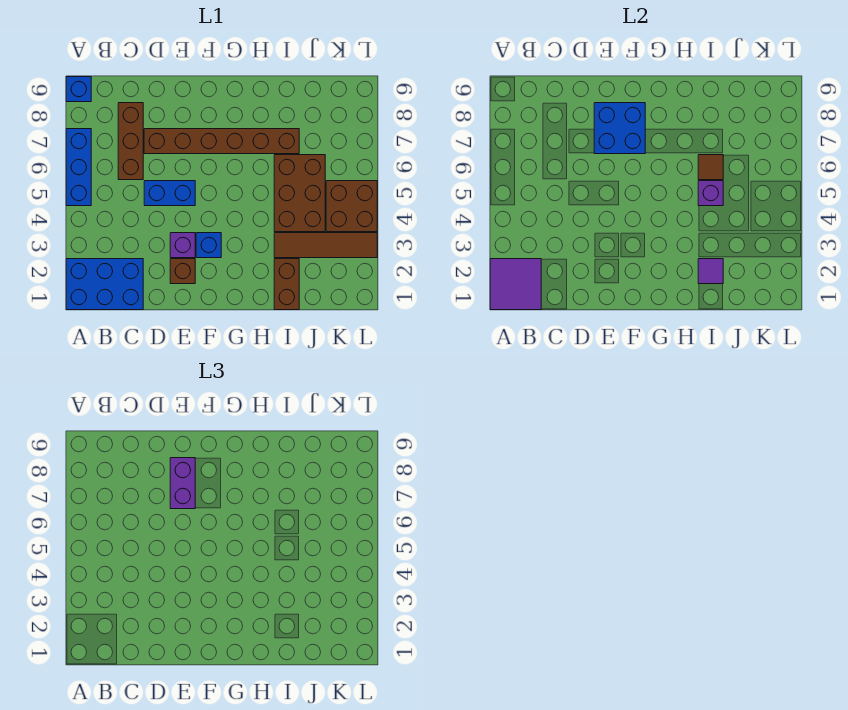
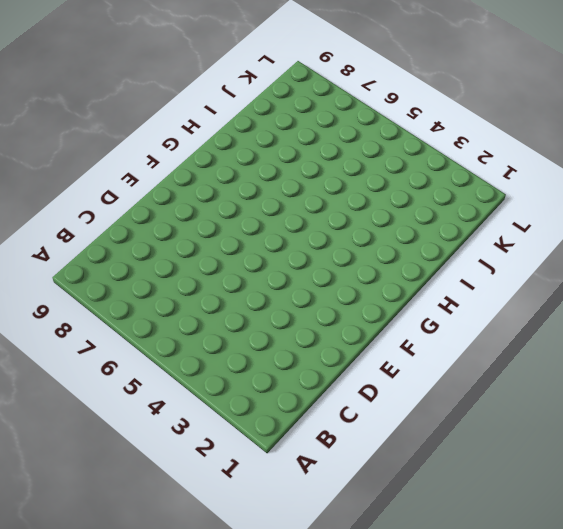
none -> blue 2x3 brick [66,259,143,310]
none -> blue 1x3 brick [66,129,91,206]
none -> blue 1x1 brick [66,77,91,102]

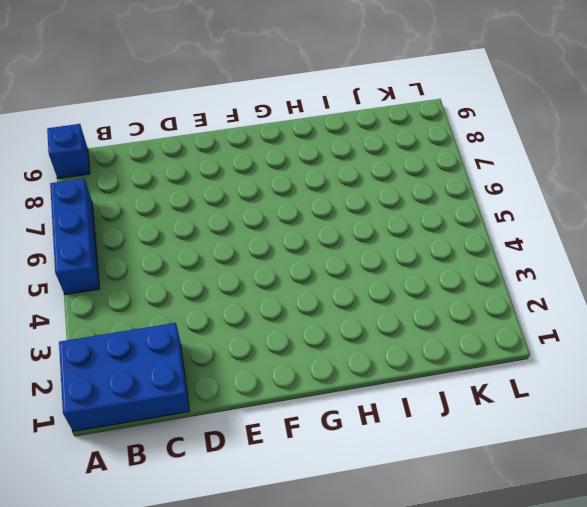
none -> brown 1x3 brick [118,103,143,180]
none -> blue 1x2 brick [144,181,195,206]
none -> brown 1x6 brick [144,129,299,154]

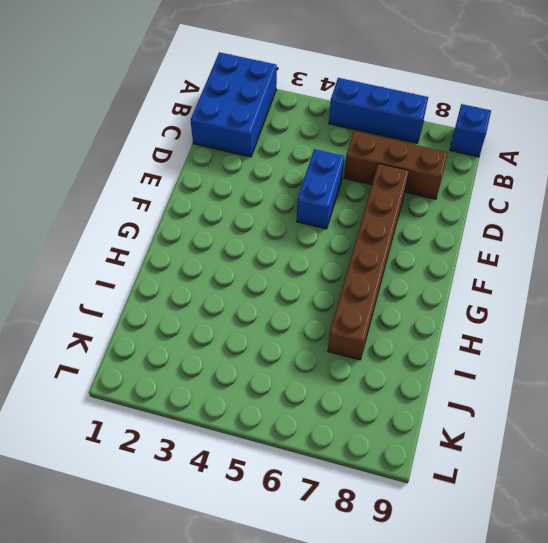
none -> brown 1x1 brick [170,259,195,284]
none -> purple 1x1 brick [170,233,195,258]
none -> blue 1x1 brick [196,233,221,258]

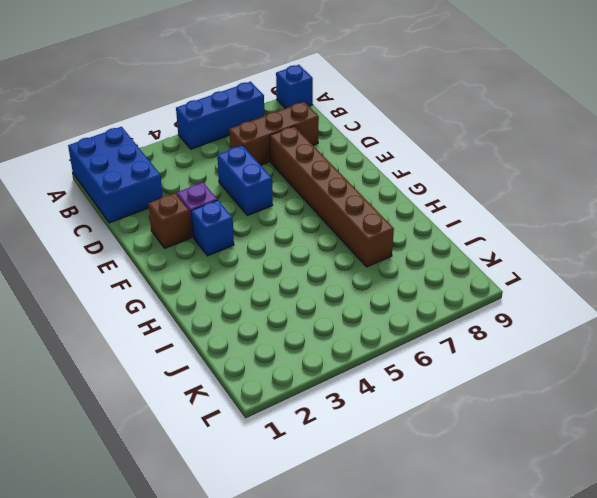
none -> brown 1x2 brick [274,259,299,310]
none -> brown 1x4 tile [274,233,377,258]
none -> brown 2x3 brick [274,155,325,232]

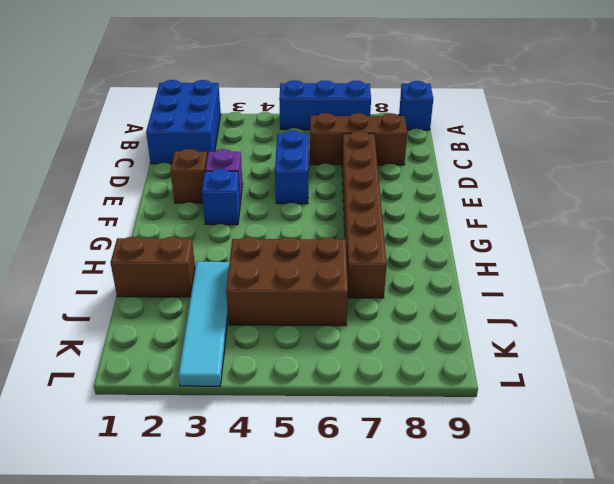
cyan 1x4 tile [178,262,230,386] -> brown 1x4 tile [274,233,377,258]
none -> brown 2x2 brick [326,181,377,232]
none -> purple 2x2 tile [490,259,541,310]
none -> blue 2x2 brick [594,103,645,154]

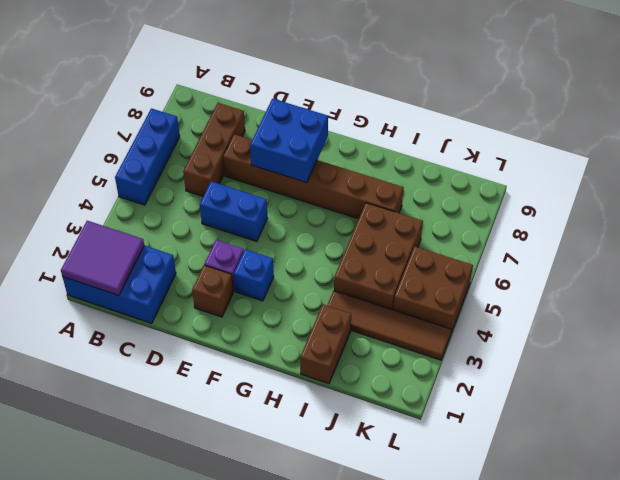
none -> blue 1x1 brick [66,77,91,102]
none -> purple 1x1 tile [698,259,723,284]
none -> purple 1x1 brick [698,181,723,206]

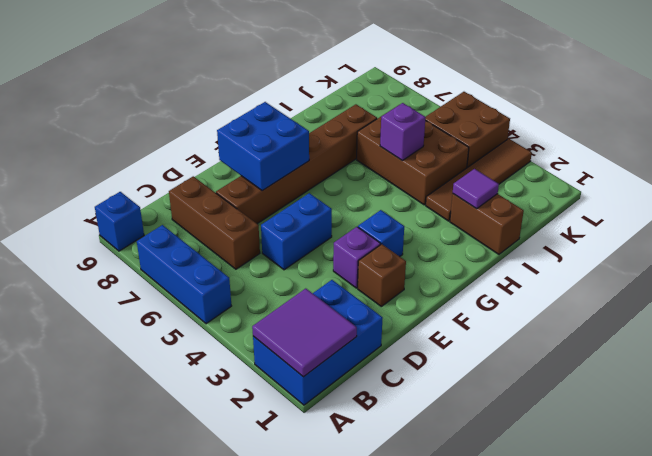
none -> brown 1x1 tile [698,155,723,180]
none -> purple 1x2 brick [170,458,195,509]

